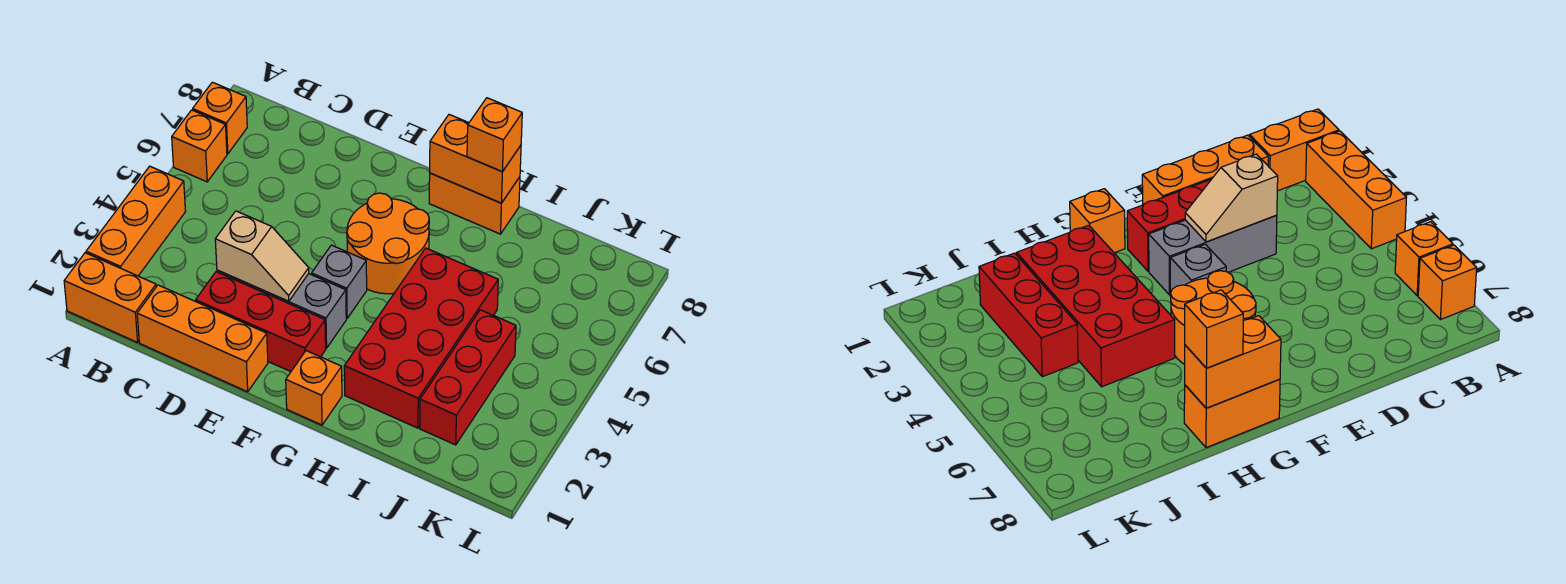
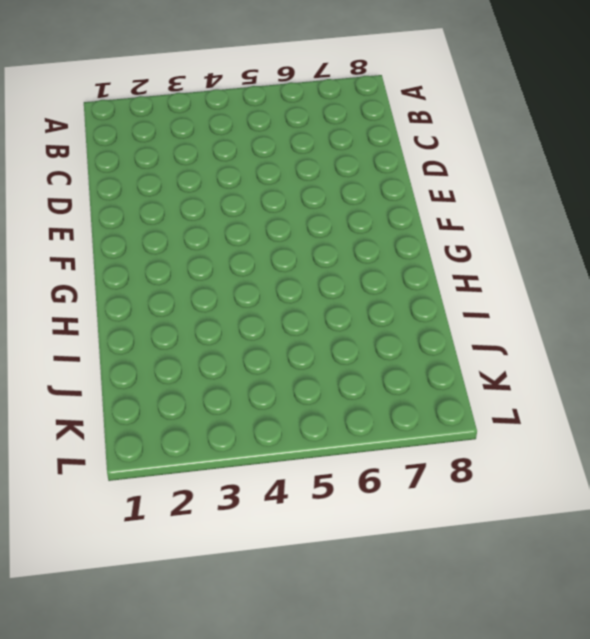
none -> orange 1x2 brick [64,253,156,342]
none -> orange 1x3 brick [86,166,186,276]
none -> orange 1x1 brick [172,110,227,182]

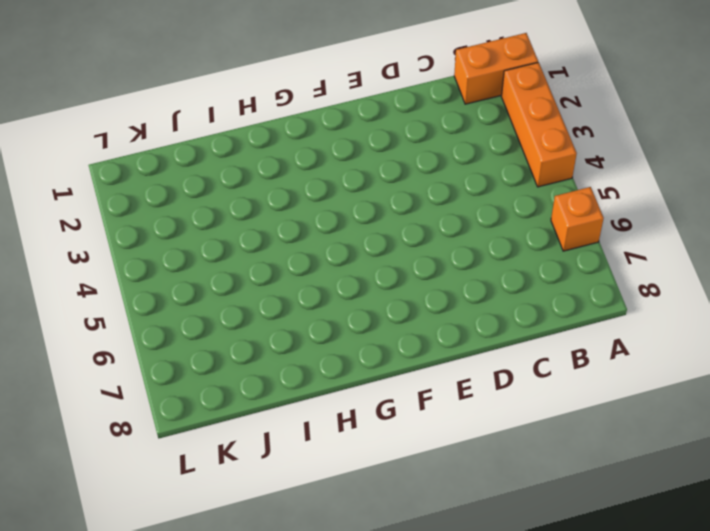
none -> orange 1x1 brick [193,82,247,154]
none -> orange 1x3 brick [137,285,268,392]
none -> red 1x3 brick [196,272,326,372]

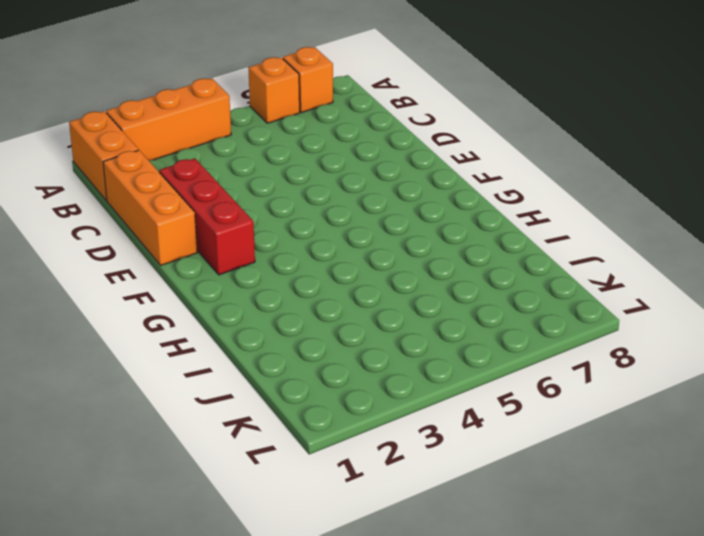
none -> grey 1x3 brick [217,270,346,348]
none -> grey 1x1 brick [312,245,367,318]
none -> orange 2x2 round brick [347,193,429,294]

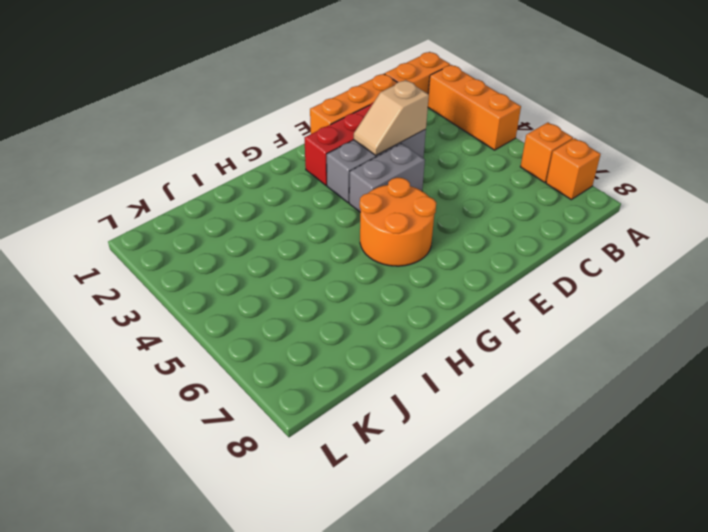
grey 1x2 brick [349,144,425,212] -> grey 1x1 brick [312,245,367,318]
none -> orange 1x1 brick [286,351,342,425]
none -> orange 1x2 brick [429,173,520,234]
none -> red 2x4 brick [344,248,498,428]

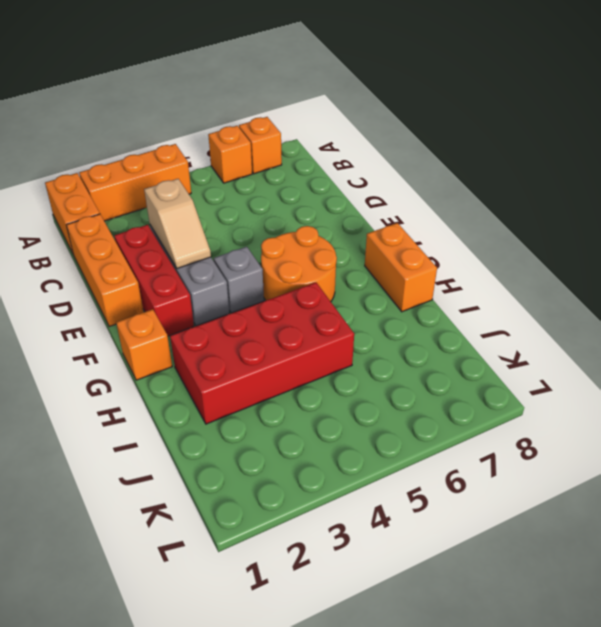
none -> red 1x3 brick [420,310,516,445]
none -> orange 1x2 brick [430,115,521,203]
none -> orange 1x1 brick [467,98,522,171]

